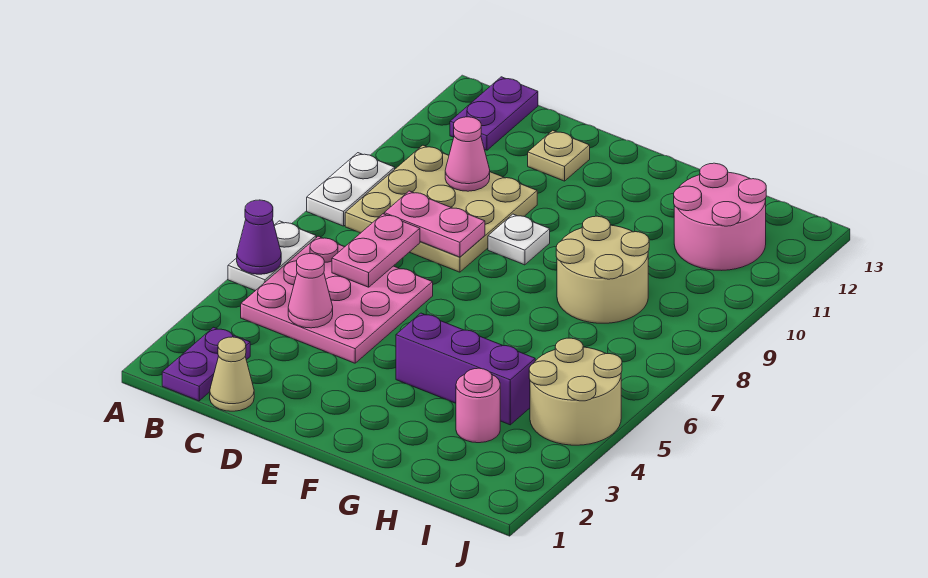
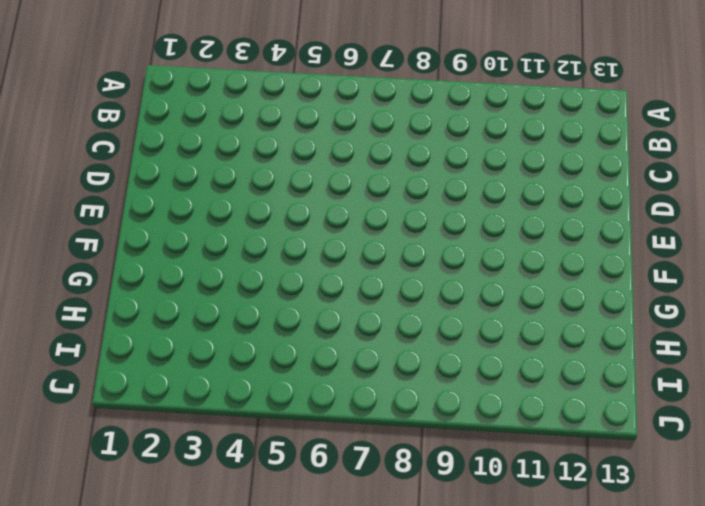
none -> white 1x2 plate [228,221,316,291]
none -> white 1x2 plate [307,153,395,226]
none -> purple 1x2 plate [162,327,250,401]

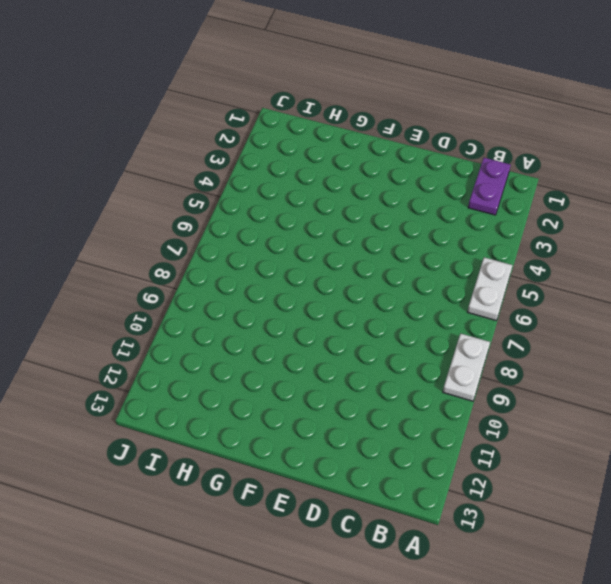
none -> pink 3x3 plate [241,236,433,363]
none -> tan 3x3 plate [345,145,537,272]
none -> purple 1x2 plate [450,77,538,150]

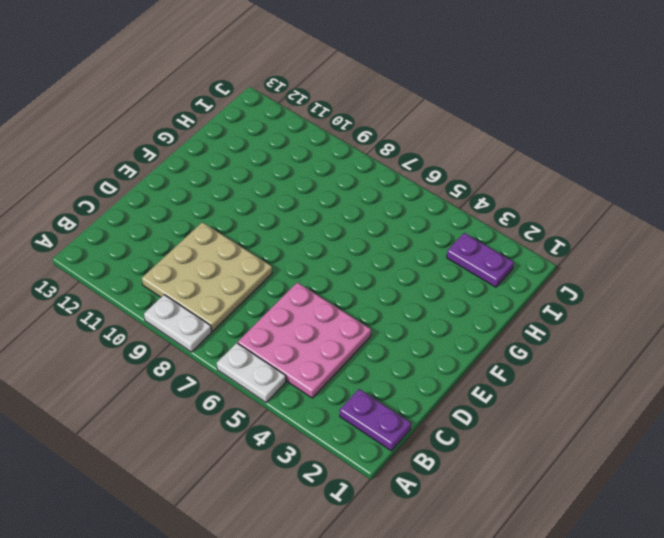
purple 1x2 plate [447,233,514,287] -> purple 1x2 plate moved to [450,77,538,150]
none -> tan 1x1 cone [210,337,254,411]
none -> tan 1x1 plate [528,130,590,181]
none -> white 1x1 plate [488,214,550,265]

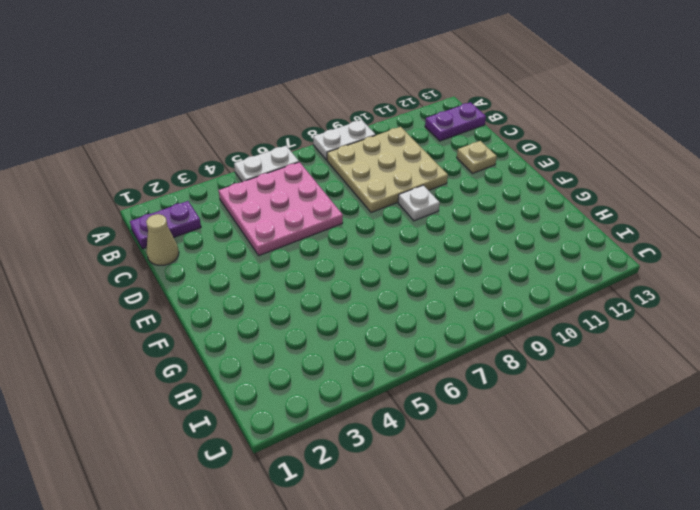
none -> purple 1x3 brick [396,313,535,425]
none -> tan 2x2 round brick [556,216,649,323]
none -> pink 1x1 round brick [456,368,500,443]

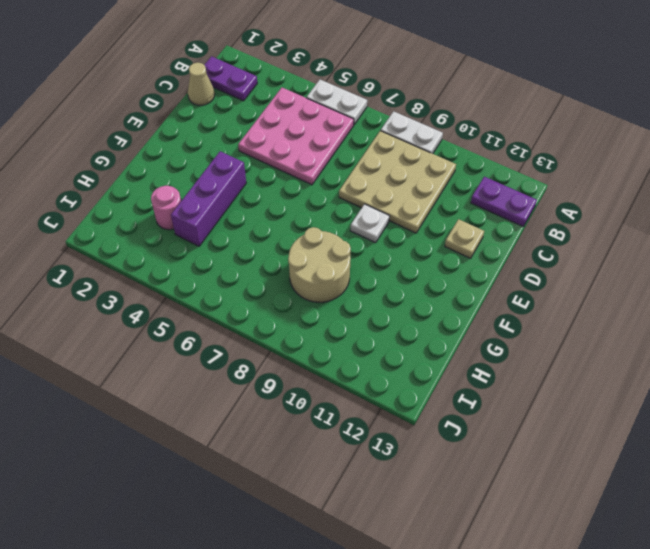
none -> pink 2x2 round brick [674,163,766,270]
none -> tan 2x2 round brick [529,338,622,445]
none -> purple 1x1 cone [237,200,281,274]

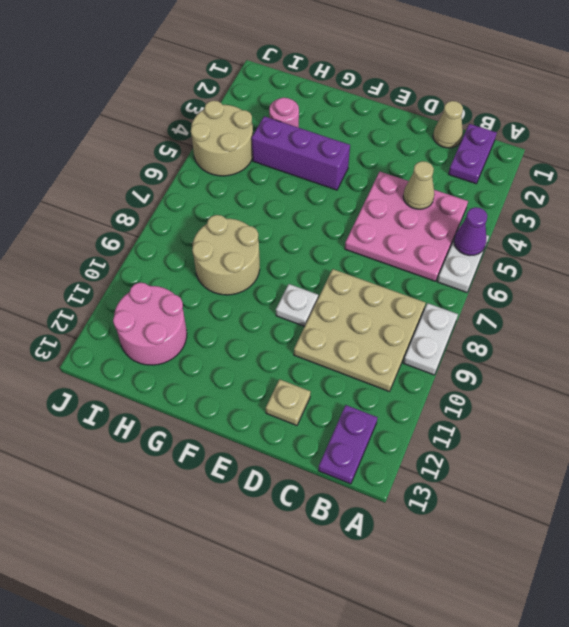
tan 1x1 cone [403,161,435,209] -> pink 1x1 cone [288,254,333,328]
none -> pink 1x2 plate [332,214,420,287]
none -> pink 1x2 plate [384,191,485,257]
none -> pink 1x1 cone [445,117,490,191]

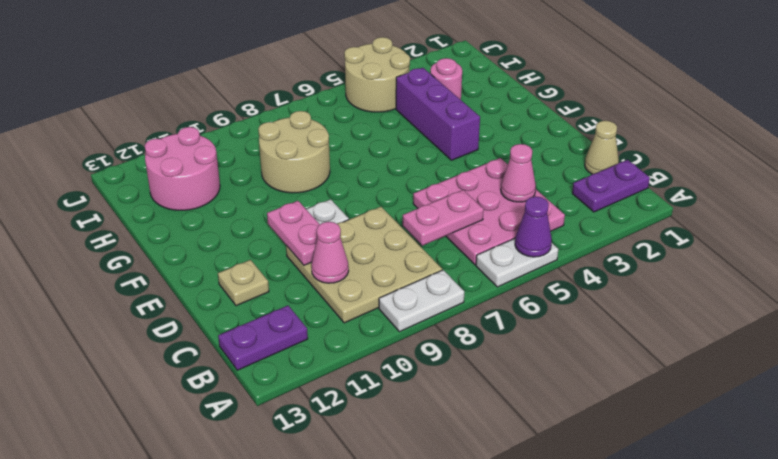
pink 1x2 plate [267,201,320,265] -> pink 1x2 plate moved to [384,191,485,257]

